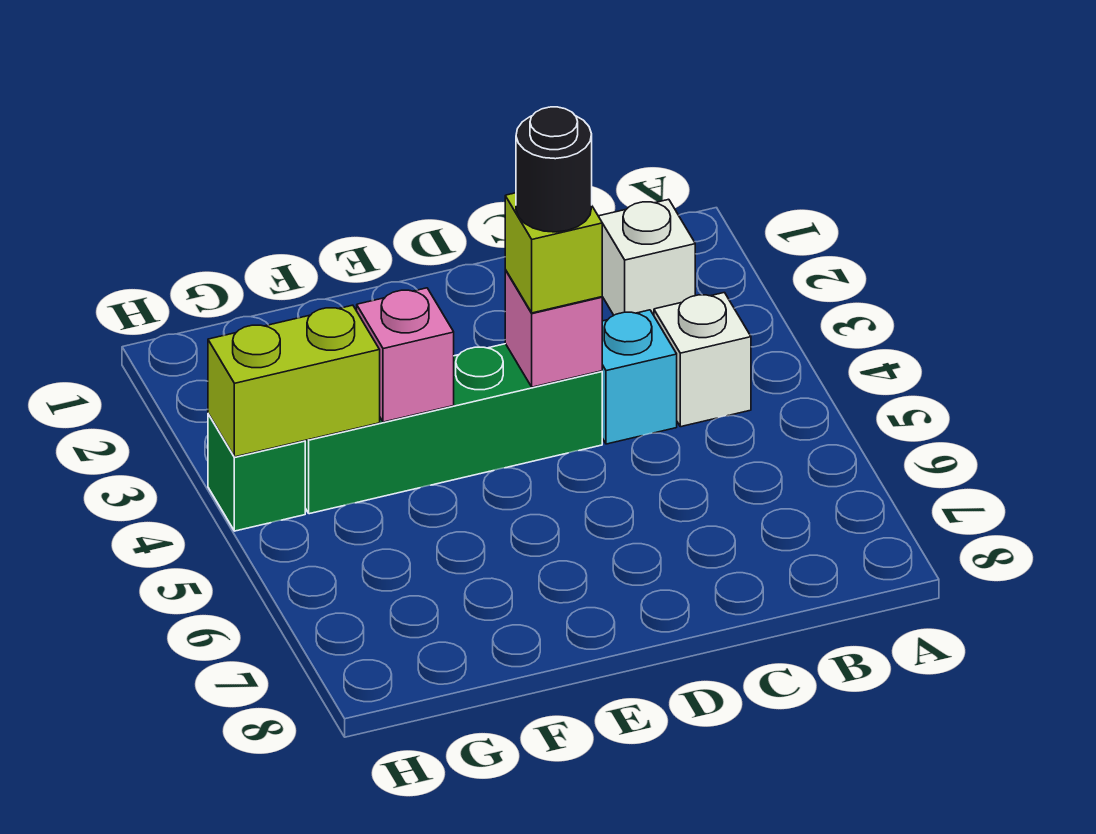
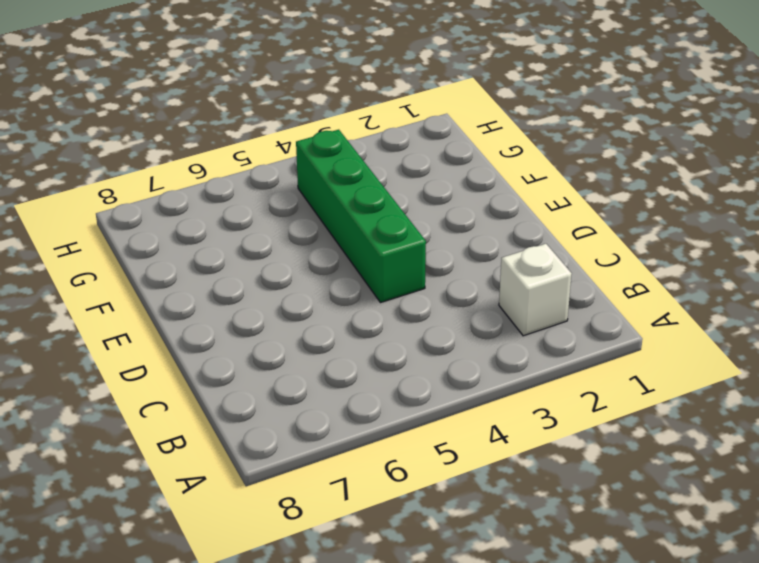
none -> white 1x1 brick [654,293,751,427]
none -> cyan 1x1 brick [602,310,677,444]

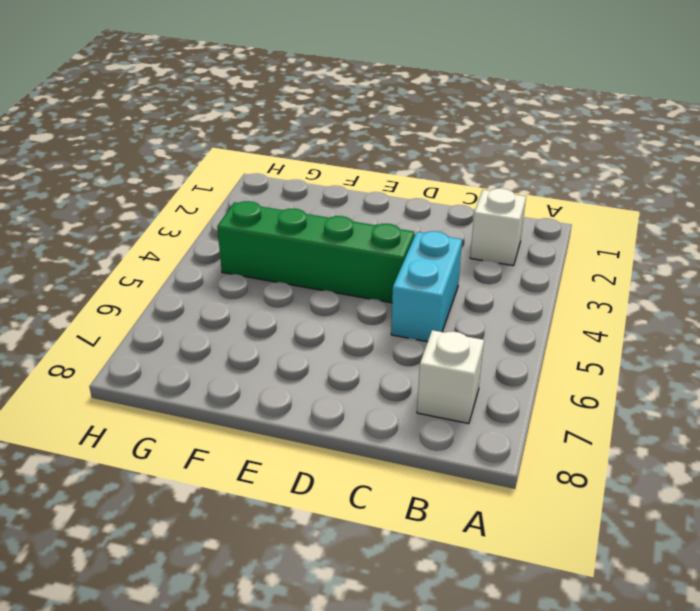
white 1x1 brick [417,330,484,424] -> white 1x1 brick moved to [654,293,751,427]
cyan 1x2 brick [391,231,462,342] -> cyan 1x1 brick [602,310,677,444]
none -> green 1x1 brick [208,414,305,531]
none -> pink 1x1 brick [505,270,602,387]

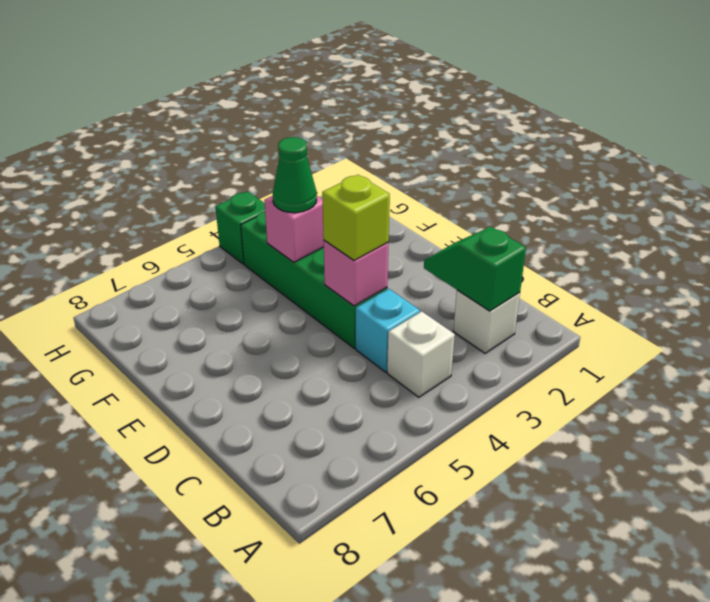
green 1x2 slope [424,227,526,311] -> none
green 1x1 cone [273,137,317,213] -> none
none -> lime 1x2 brick [208,305,380,457]
none -> black 1x1 round brick [516,107,592,232]

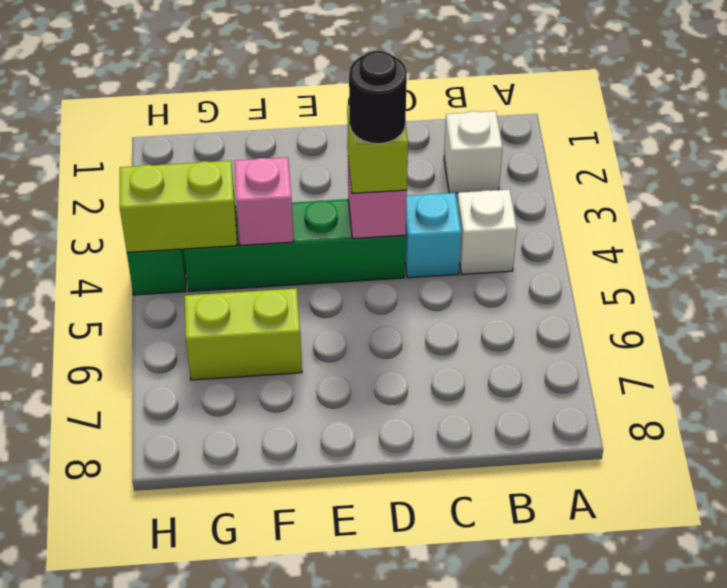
lime 1x2 brick [185,288,302,380] -> none

